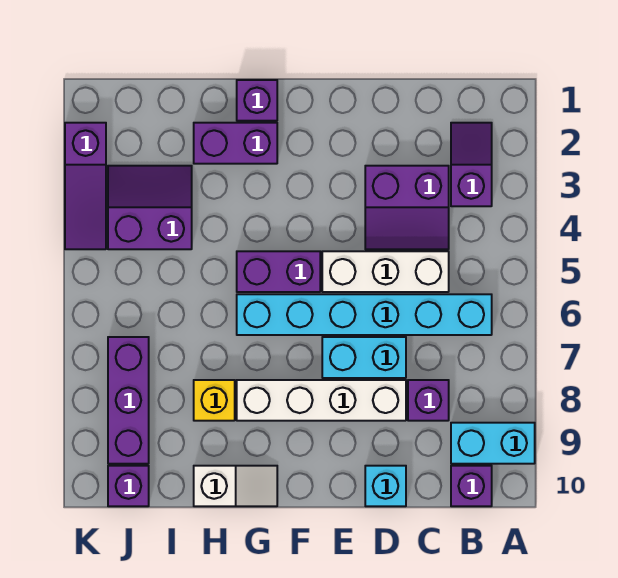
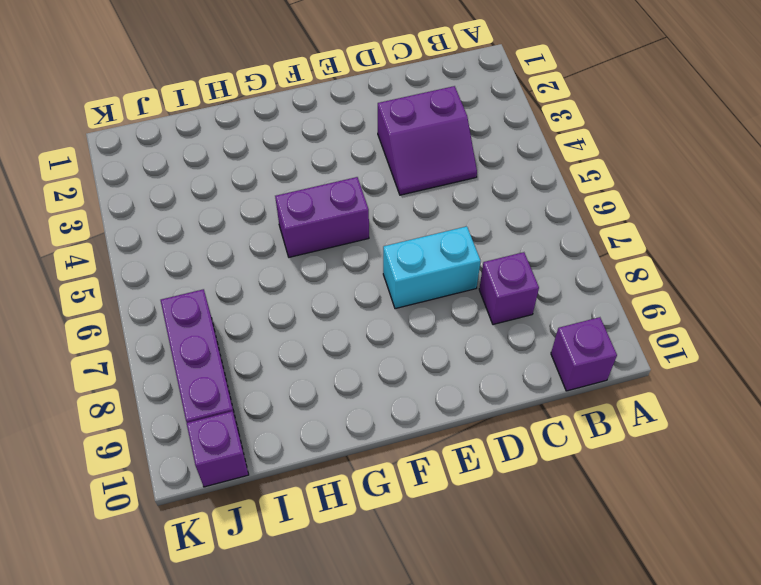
none -> cyan 1x2 brick [451,423,535,464]
none -> purple 1x2 slope [451,123,492,206]
none -> cyan 1x6 brick [237,294,492,335]

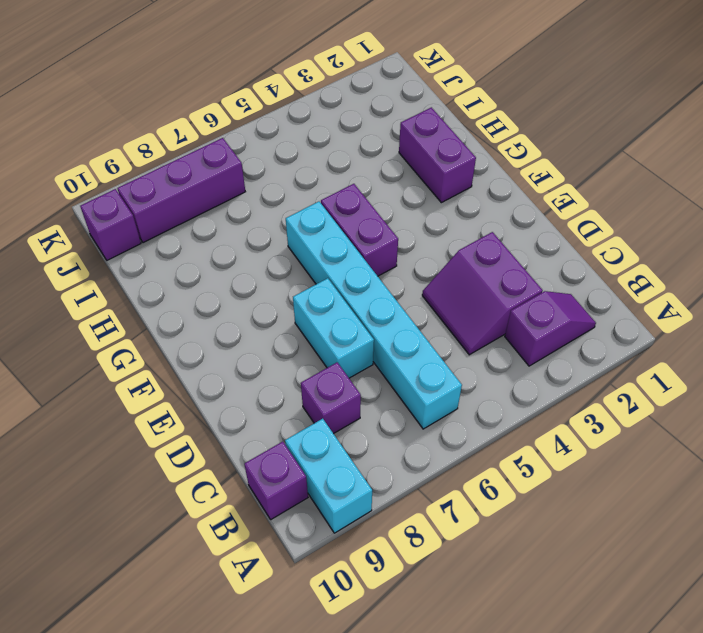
none -> white 1x3 brick [322,251,449,292]
none -> white 1x4 brick [237,380,406,421]
none -> cyan 1x1 brick [365,466,406,506]

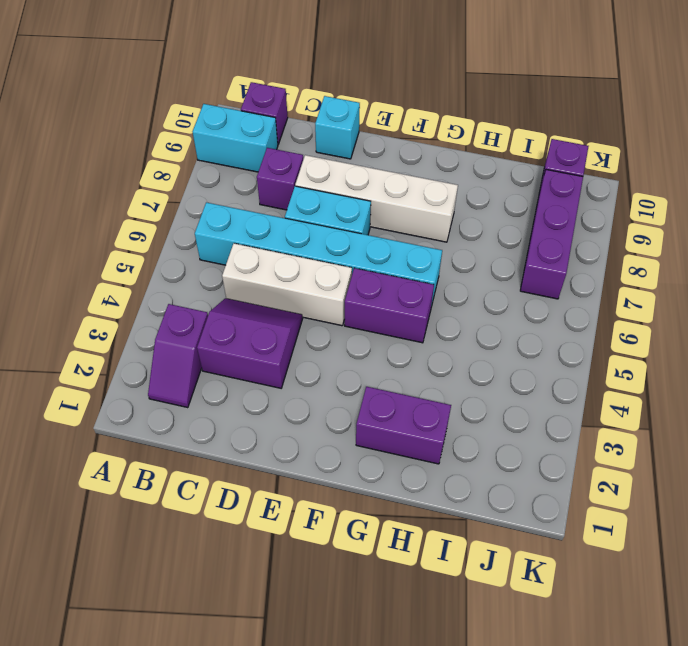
none -> purple 1x1 brick [237,80,277,121]
none -> white 1x2 slope [194,466,277,506]
none -> yellow 1x1 brick [194,380,235,421]

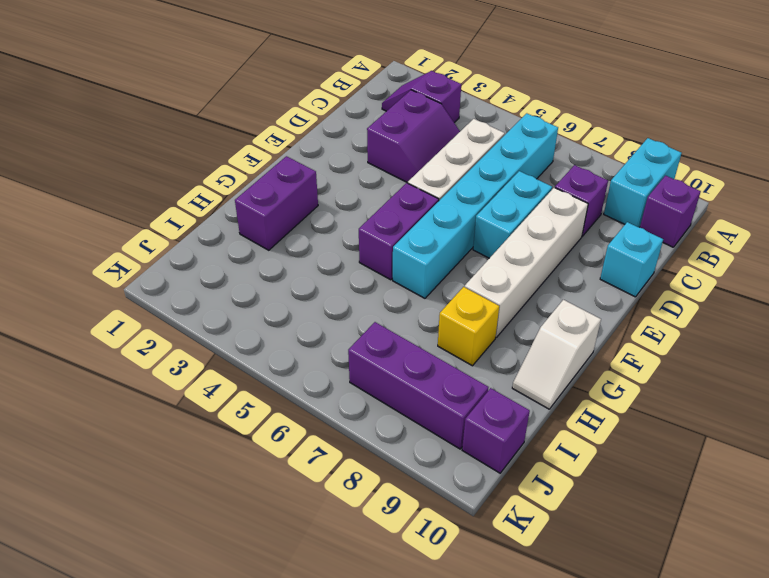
white 1x2 slope [512,300,601,409] -> white 1x2 slope turned to [194,466,277,506]
none -> purple 1x1 brick [237,80,277,121]
none -> purple 2x2 slope [108,166,192,249]
none -> purple 1x3 slope [65,123,106,249]

